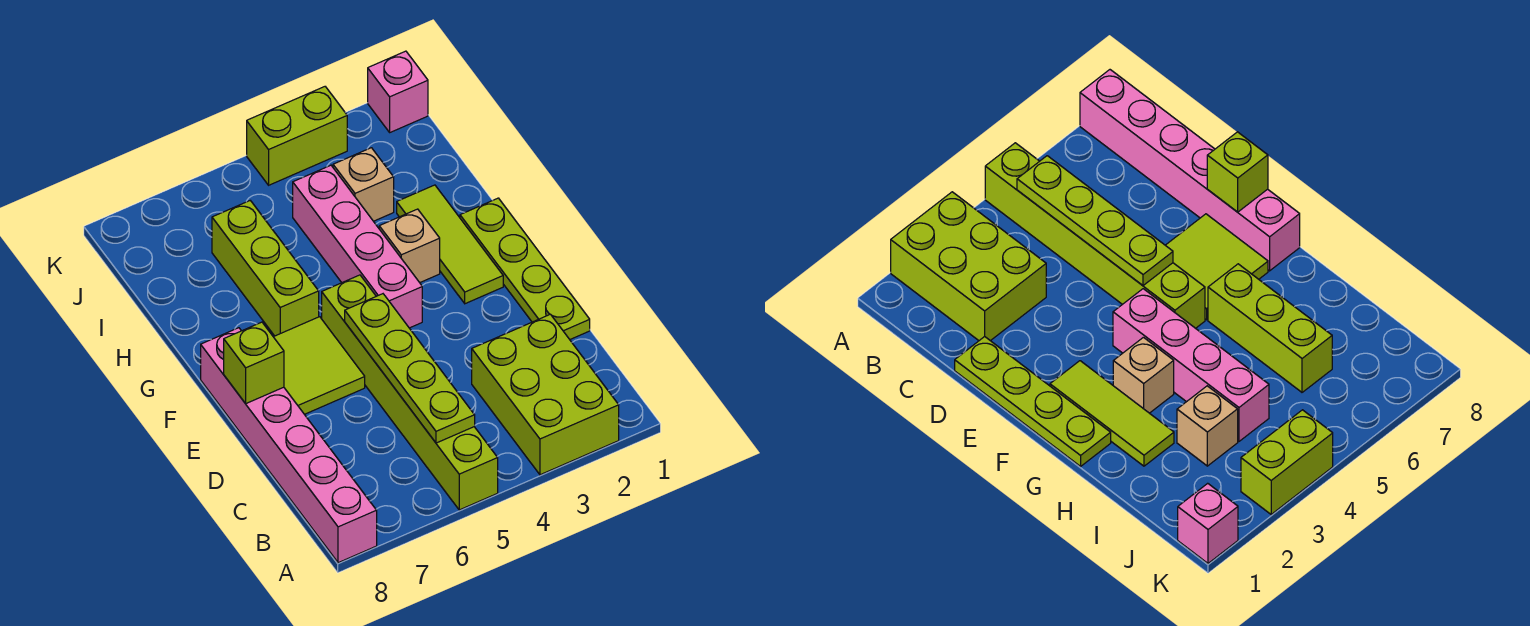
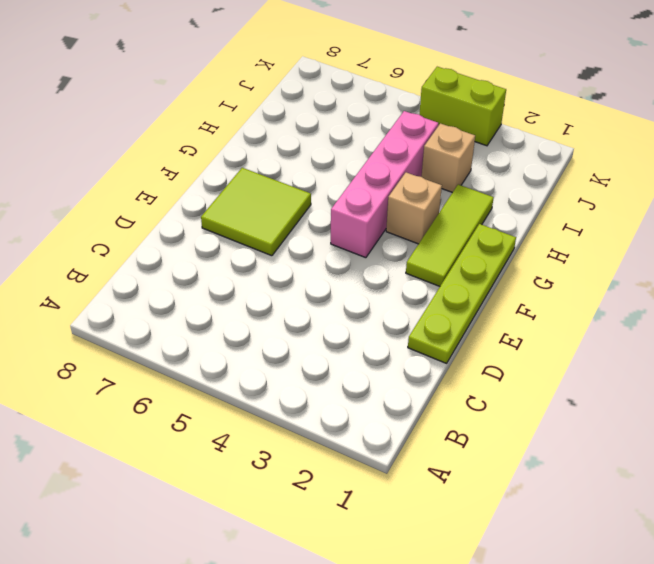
none -> lime 2x3 brick [472,314,619,475]
none -> lime 1x6 brick [322,275,498,510]
none -> pink 1x6 brick [201,328,377,563]

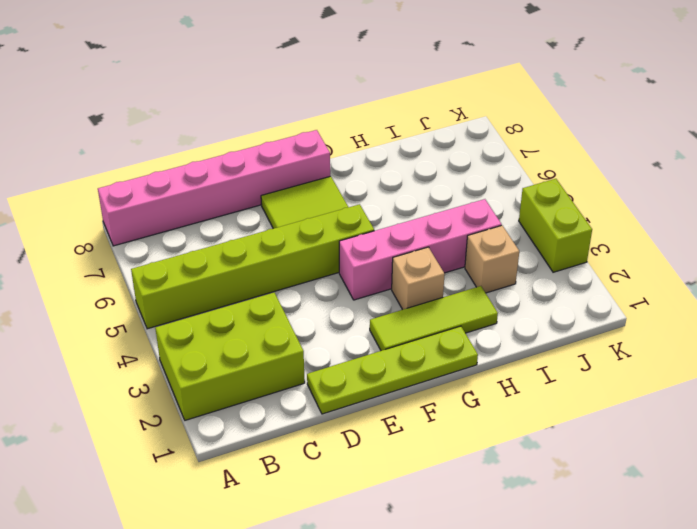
none -> lime 1x3 brick [212,201,319,336]
none -> pink 1x1 brick [368,51,428,132]
none -> lime 1x4 plate [345,294,475,443]

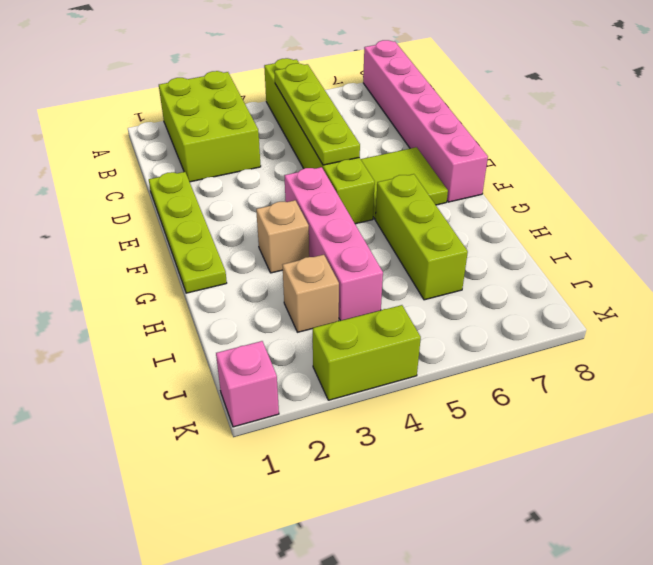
none -> lime 1x3 tile [397,185,503,304]
none -> lime 1x1 brick [224,322,284,403]

